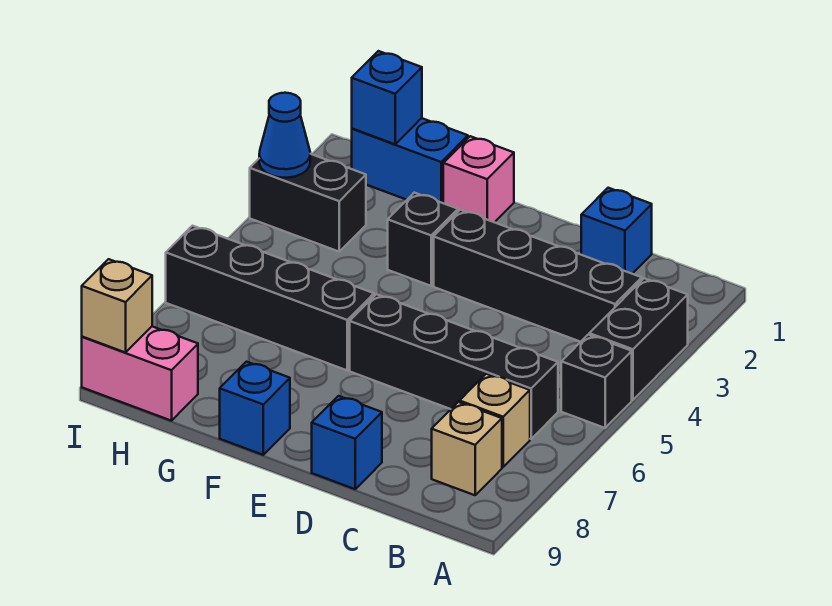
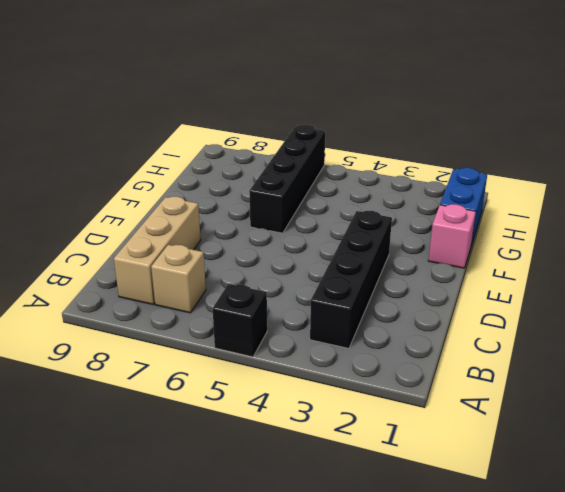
tan 1x3 brick [114,197,201,304] -> tan 1x1 brick [432,402,502,495]
none -> black 1x2 brick [589,278,688,400]
none -> black 1x4 brick [350,294,558,439]
none -> blue 1x1 brick [581,188,652,274]

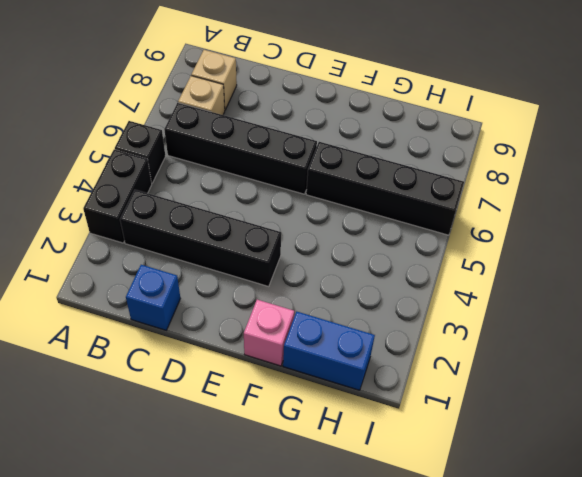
none -> blue 1x1 brick [312,396,382,489]
none -> black 1x1 brick [388,193,458,286]
none -> blue 1x1 brick [220,362,290,455]

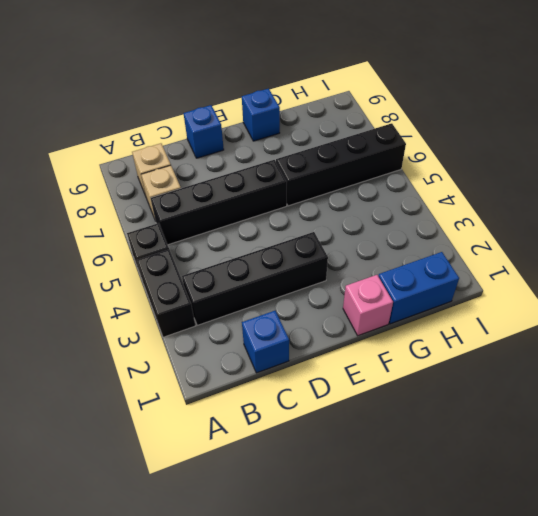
none -> black 1x1 brick [388,193,458,286]
none -> black 1x2 brick [250,154,366,252]
none -> pink 1x2 brick [82,326,198,421]

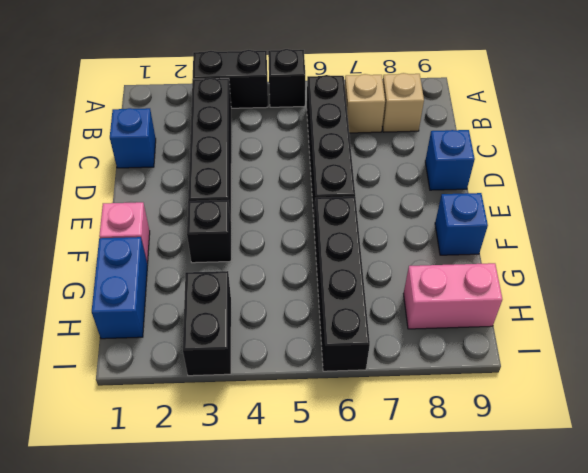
pink 1x2 brick [403,263,502,329] -> pink 1x2 brick turned to [82,326,198,421]
none -> blue 1x1 brick [352,51,422,144]
none -> blue 1x1 cone [259,93,310,178]
none -> tan 1x1 brick [82,259,152,353]

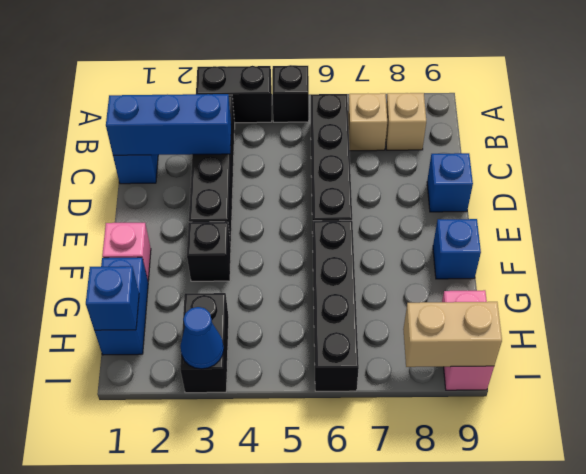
blue 1x3 brick [106,94,231,155] -> none
tan 1x2 brick [403,302,502,367] -> tan 1x1 brick [82,259,152,353]

